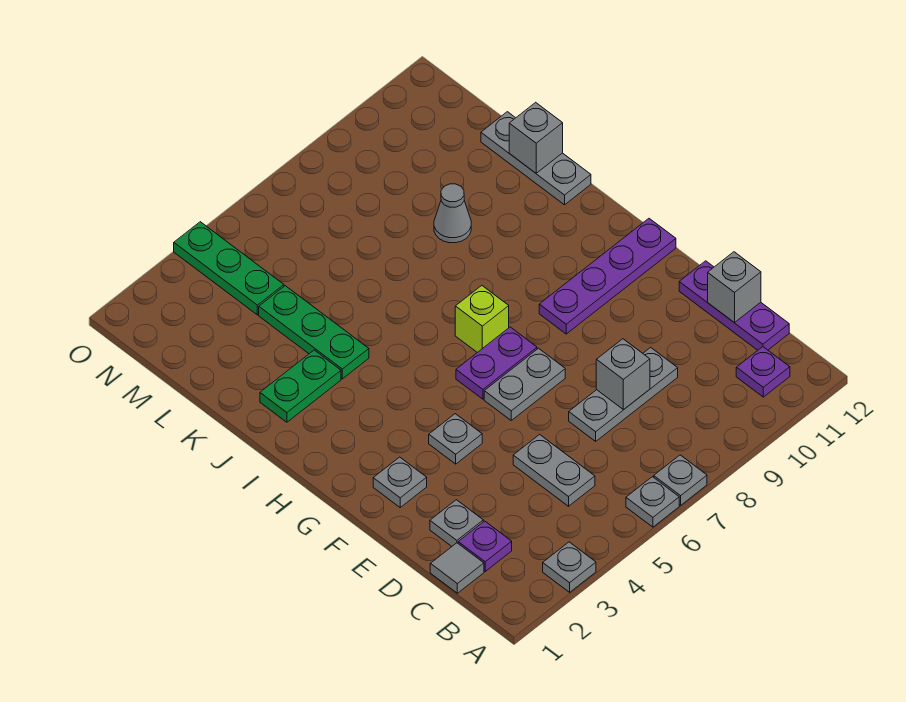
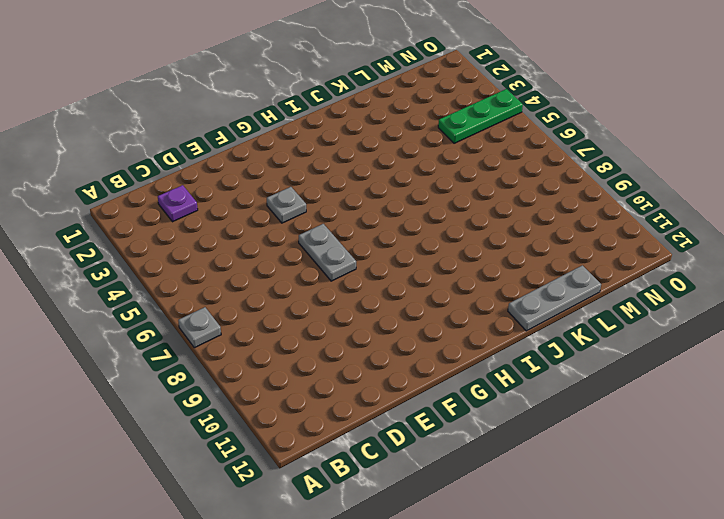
none -> grey 1x1 plate [543,542,596,592]
none -> grey 1x1 plate [626,477,679,527]
none -> purple 1x1 plate [736,347,790,397]

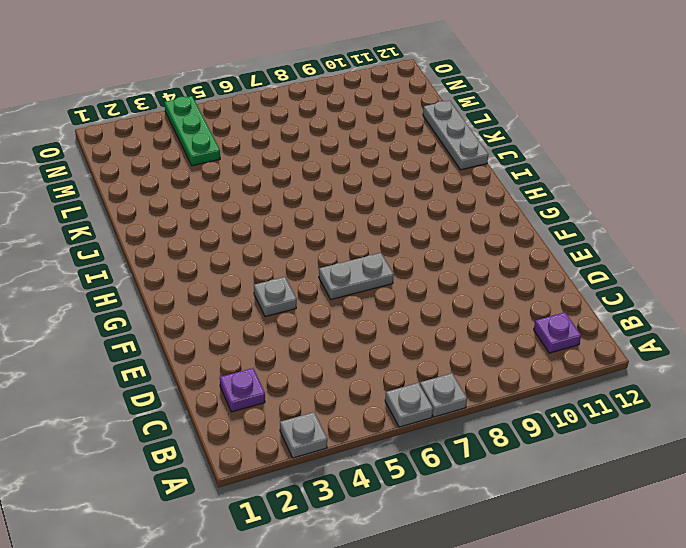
none -> grey 1x1 tile [430,543,484,593]
none -> grey 1x2 plate [513,434,595,506]
none -> purple 1x3 plate [679,261,789,350]

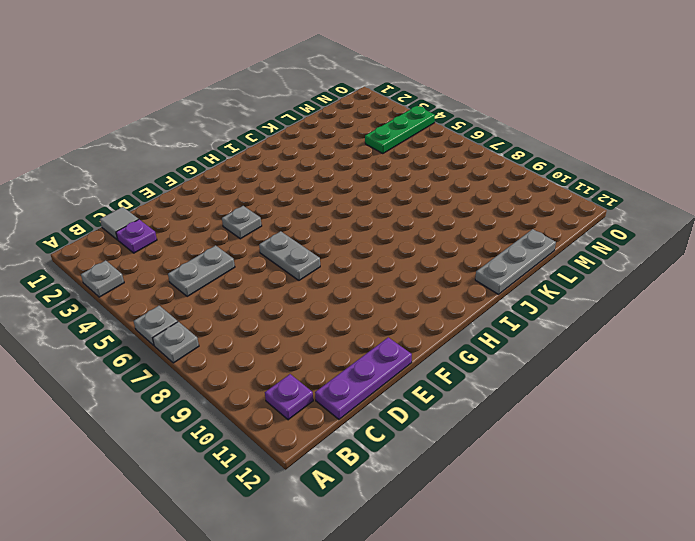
none -> grey 1x1 plate [430,500,483,546]
none -> grey 1x3 plate [569,347,678,441]
none -> grey 1x1 plate [373,457,427,507]

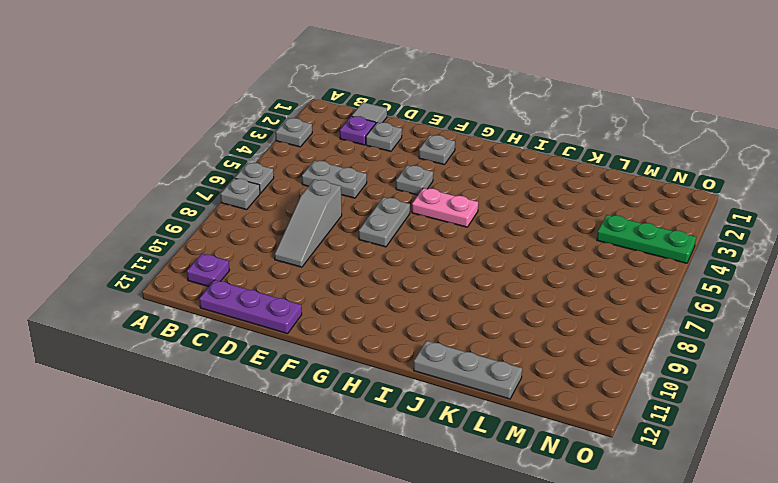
grey 1x3 slope [274,179,342,267] -> grey 1x3 plate [569,347,678,441]
pink 1x2 plate [412,188,478,227] -> none
none -> purple 1x2 plate [456,327,537,399]
none -> purple 1x4 plate [539,219,676,334]
none -> lime 1x1 brick [455,286,509,352]

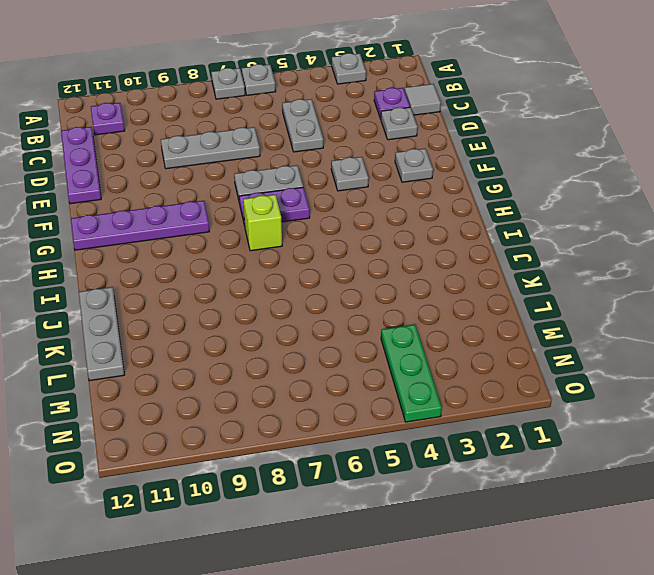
none -> green 1x2 plate [260,350,341,422]
none -> green 1x3 plate [259,286,369,379]
none -> grey 1x1 cone [434,184,471,243]

